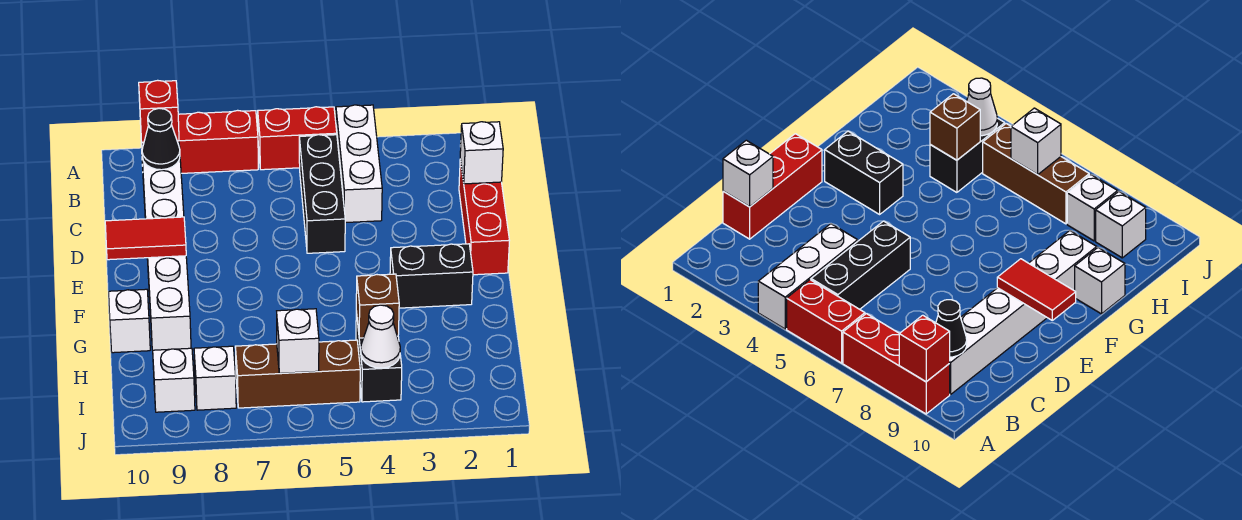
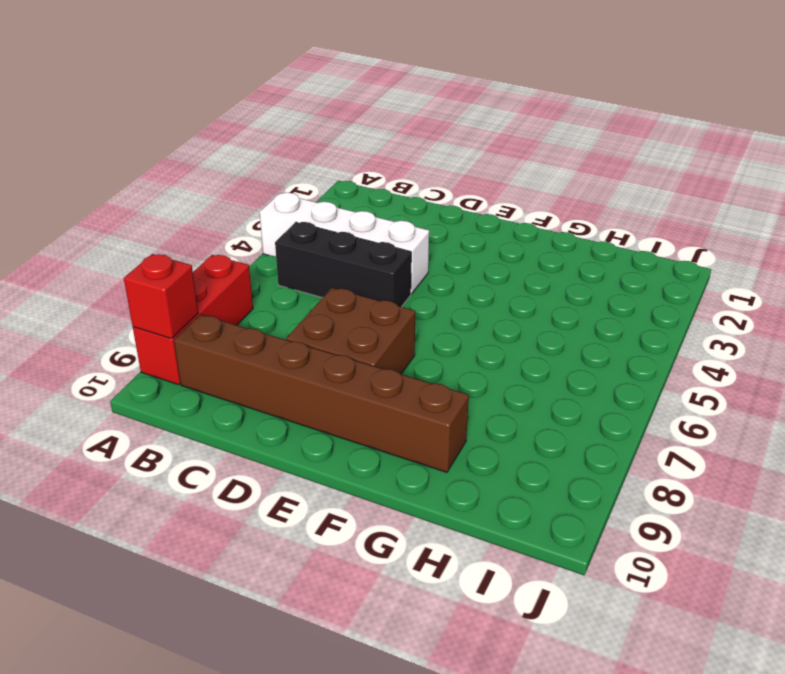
white 1x4 brick [260,193,429,294] -> white 1x3 brick [336,105,382,223]
brown 1x6 brick [174,314,469,472] -> white 1x6 brick [142,142,191,350]
brown 2x2 brick [286,288,415,374] -> none
none -> red 1x2 brick [258,107,337,170]
none -> red 1x3 brick [459,159,510,275]
none -> black 1x2 brick [390,244,473,308]

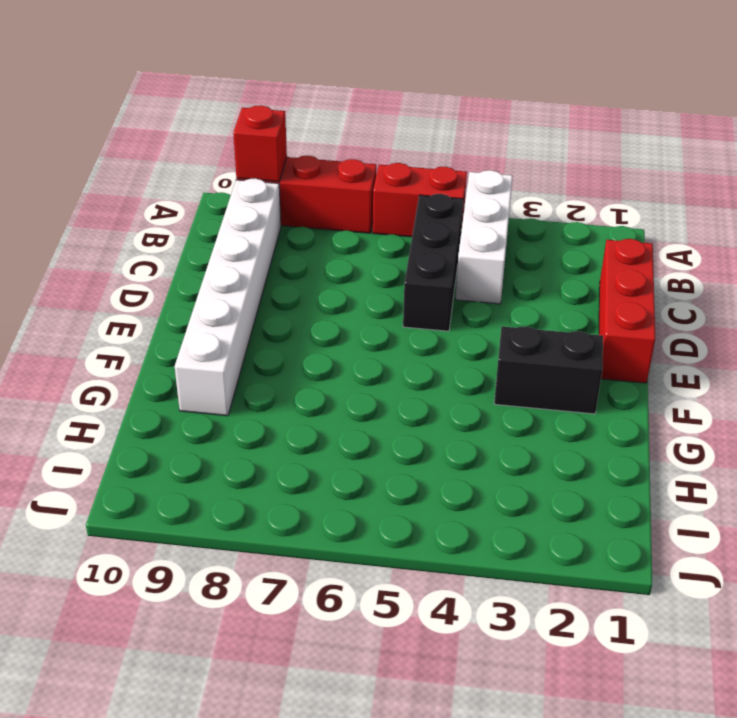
none -> white 1x1 brick [109,289,150,353]
none -> black 1x2 brick [356,312,402,402]
none -> brown 1x3 brick [235,340,360,408]

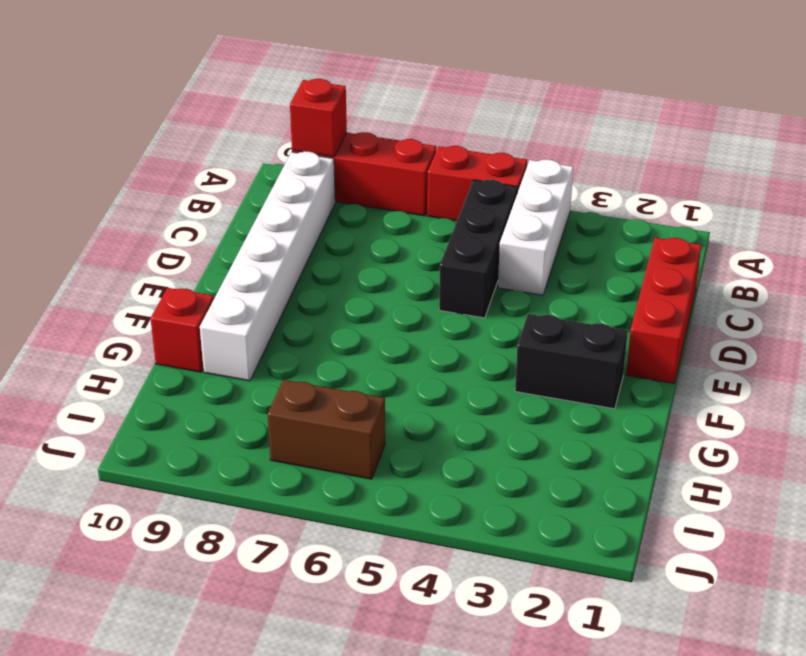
red 1x1 brick [150,288,214,372] -> white 1x1 brick [109,289,150,353]
brown 1x2 brick [268,380,385,479] -> brown 1x3 brick [235,340,360,408]
none -> black 1x2 brick [356,312,402,402]
none -> white 1x1 brick [194,346,236,410]
none -> white 1x1 brick [153,348,195,412]

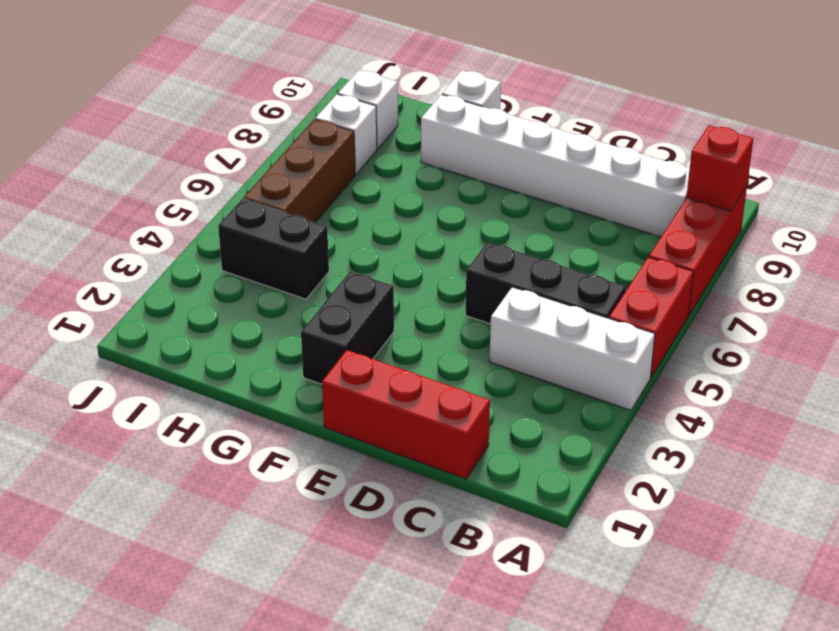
none -> black 1x1 cone [142,108,180,170]
none -> white 1x1 brick [460,122,503,184]
none -> red 1x2 tile [105,217,186,260]

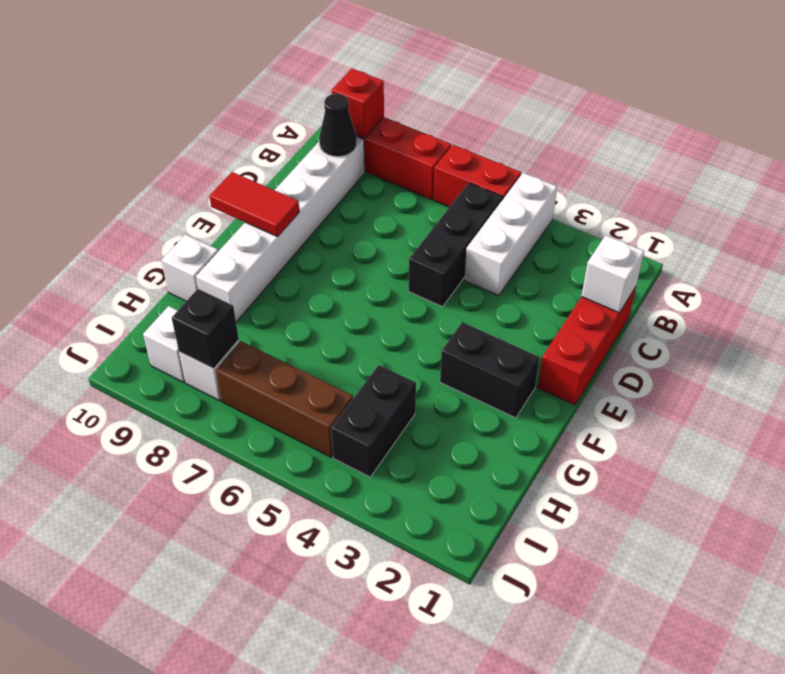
black 1x1 brick [172,289,239,369] -> none
none -> brown 1x1 brick [356,274,399,338]
none -> white 1x1 cone [361,305,400,368]
none -> white 1x1 brick [277,309,319,373]

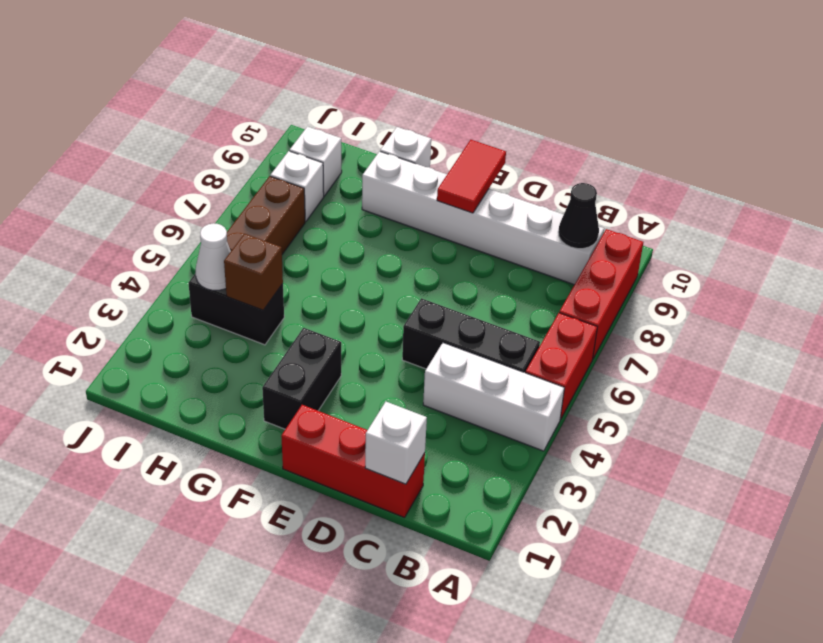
none -> red 1x1 brick [139,80,179,142]
none -> white 1x1 brick [277,309,319,373]

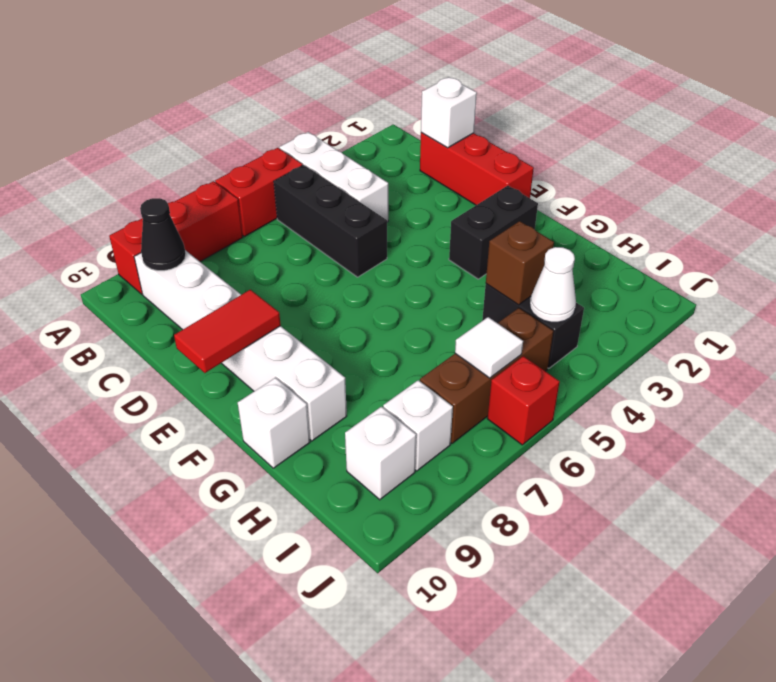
white 1x1 tile [455,317,523,378] -> white 1x1 brick [277,309,319,373]
red 1x1 brick [488,356,560,445] -> red 1x1 brick moved to [139,80,179,142]

